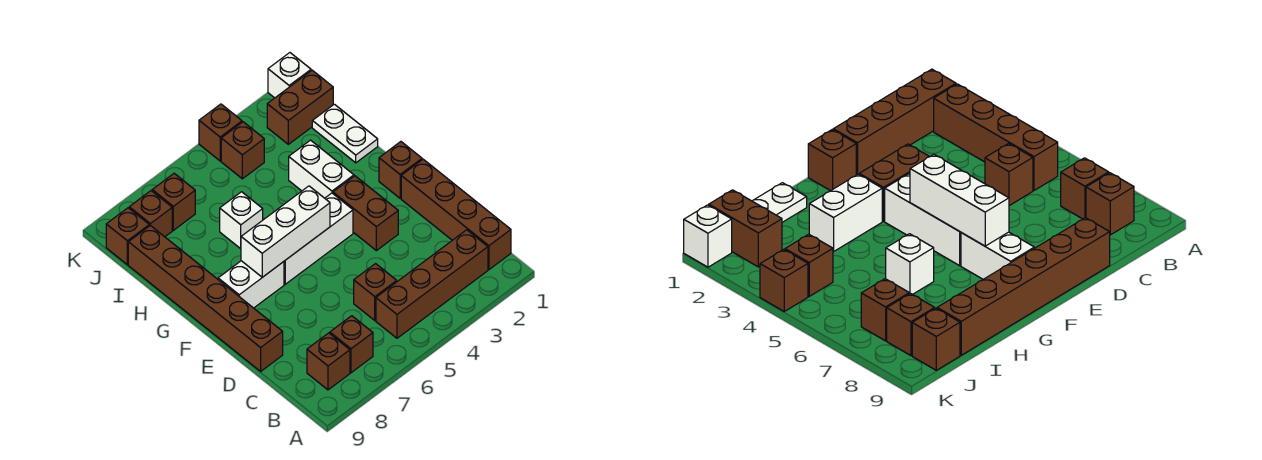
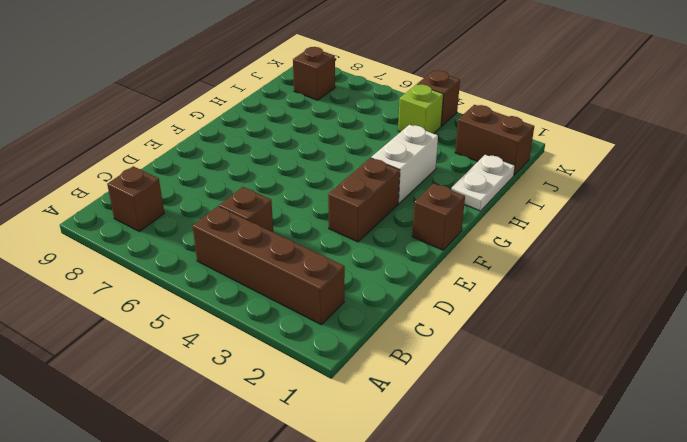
lime 1x1 brick [398,84,443,134] -> brown 1x1 brick [221,122,264,179]
none -> brown 1x4 brick [401,159,511,269]
none -> brown 1x1 brick [330,316,373,373]
none -> brown 1x6 brick [128,225,283,371]

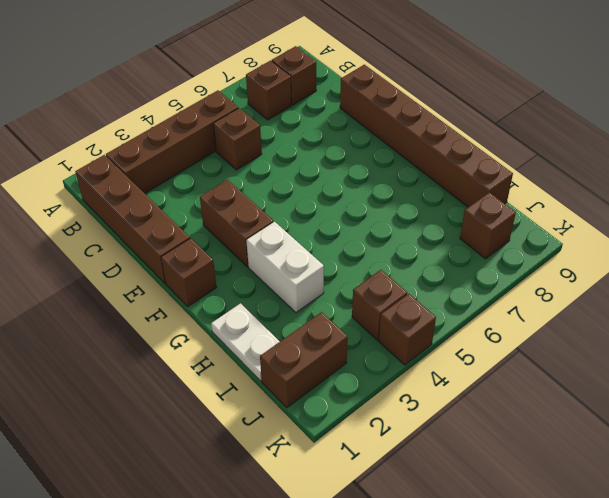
none -> white 1x3 brick [284,193,353,284]
none -> white 1x2 brick [218,261,284,308]
none -> white 1x1 brick [220,192,263,249]

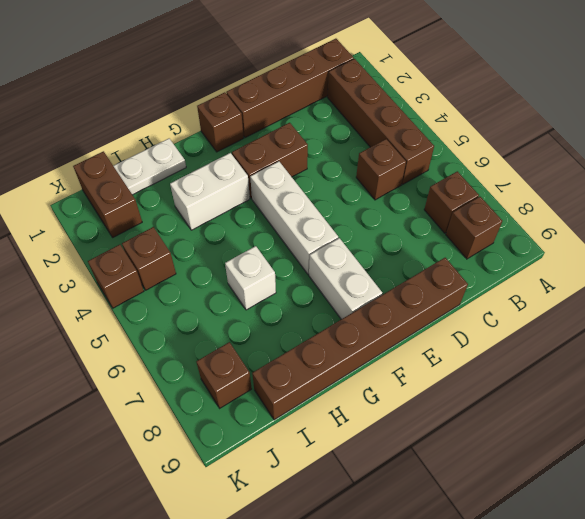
none -> brown 1x1 brick [152,173,195,230]
none -> brown 1x1 brick [106,208,149,265]
none -> white 1x1 brick [268,53,311,98]

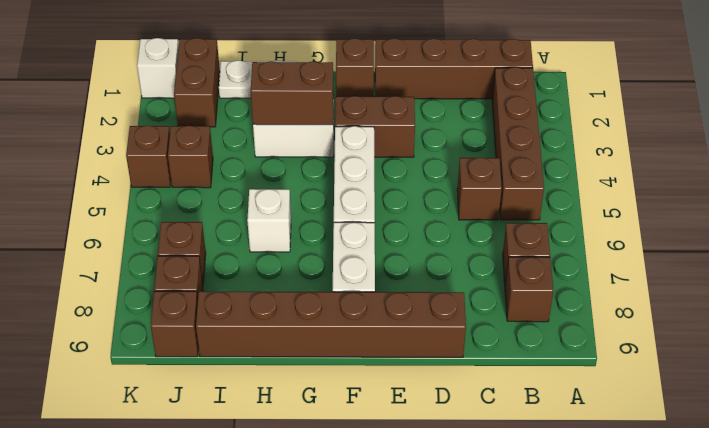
brown 1x2 brick [251,61,334,125] -> none
none -> white 1x3 brick [241,186,330,277]

